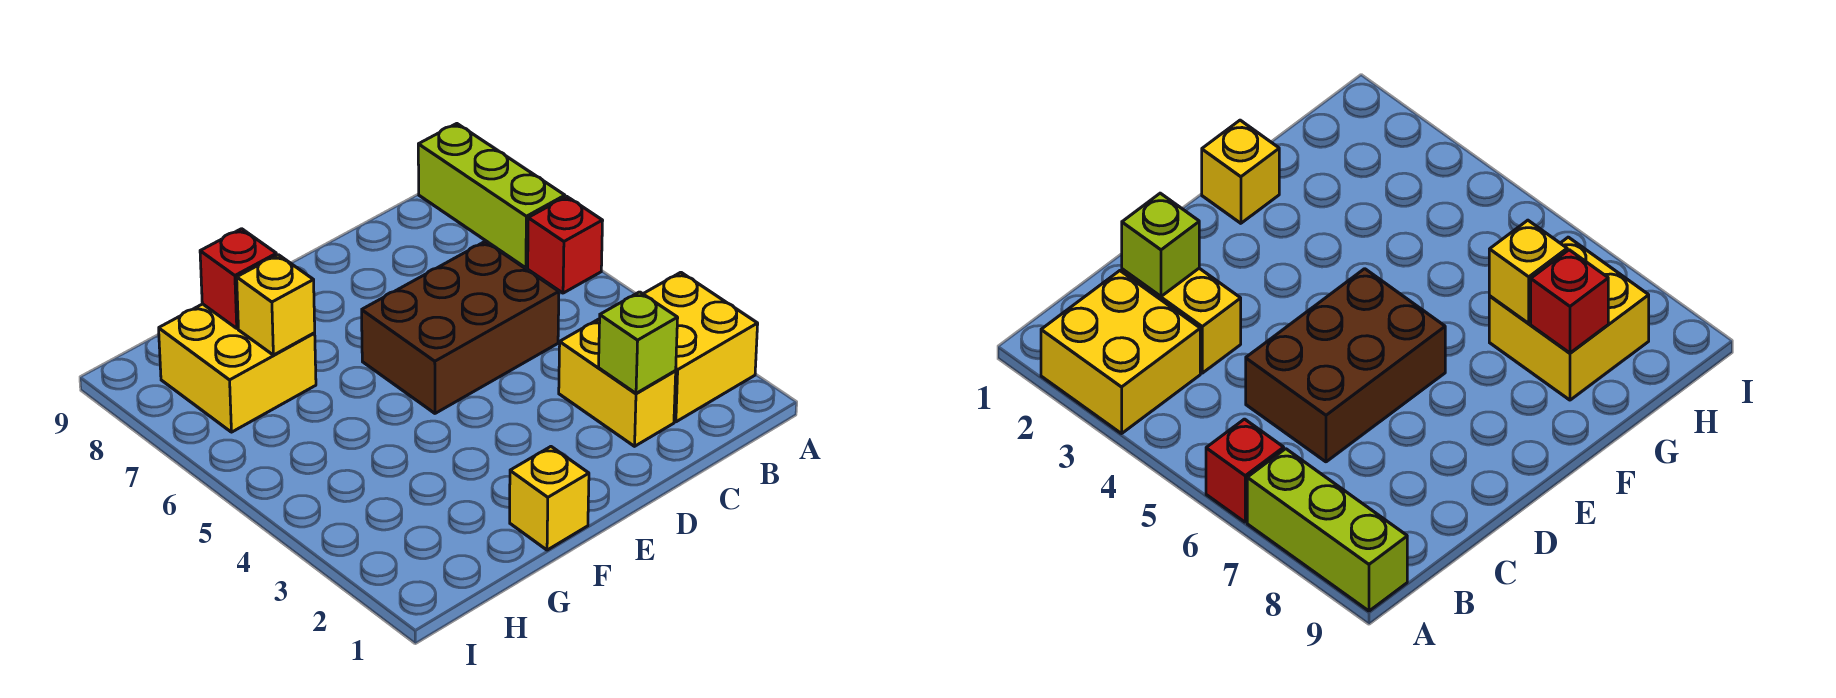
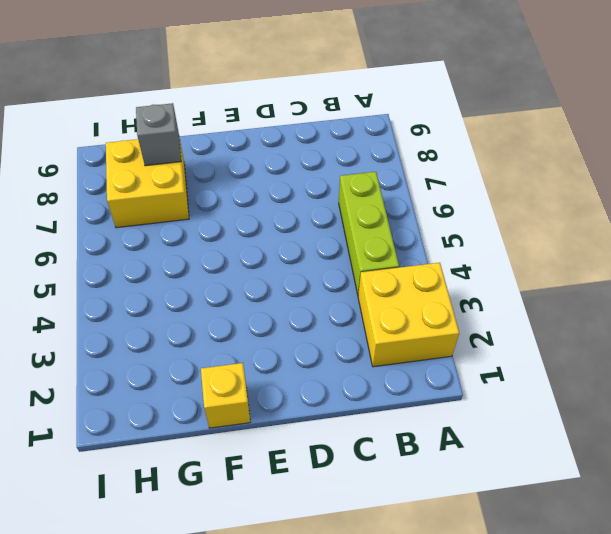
lime 1x3 brick [339,172,399,294] -> lime 1x3 brick moved to [418,124,565,268]
grey 1x1 brick [136,103,181,166] -> red 1x1 brick [200,229,277,328]
none -> red 1x1 brick [528,196,603,293]
none -> yellow 1x2 brick [559,319,676,446]

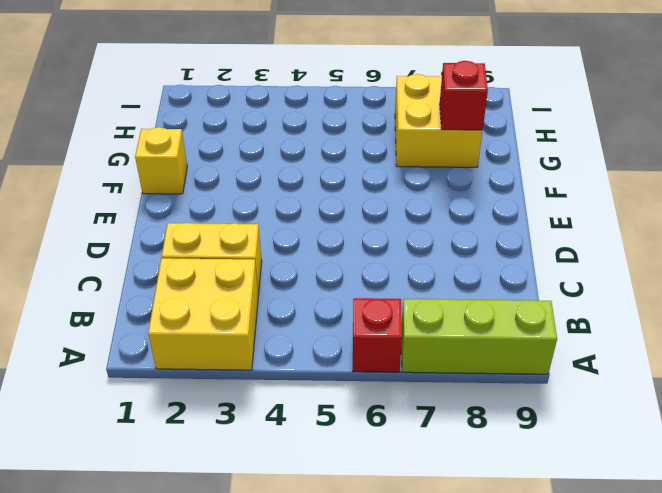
none -> brown 2x3 brick [362,241,559,413]
none -> lime 1x1 brick [599,292,678,393]

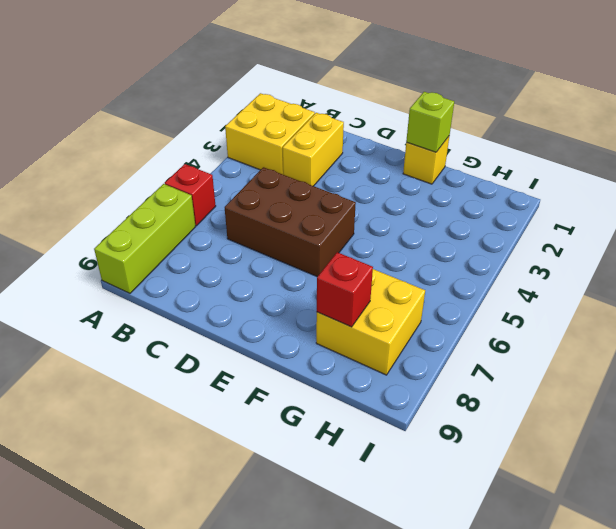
lime 1x1 brick [406,92,454,152] -> lime 1x1 brick moved to [599,292,678,393]
none -> yellow 1x1 brick [237,255,315,355]

